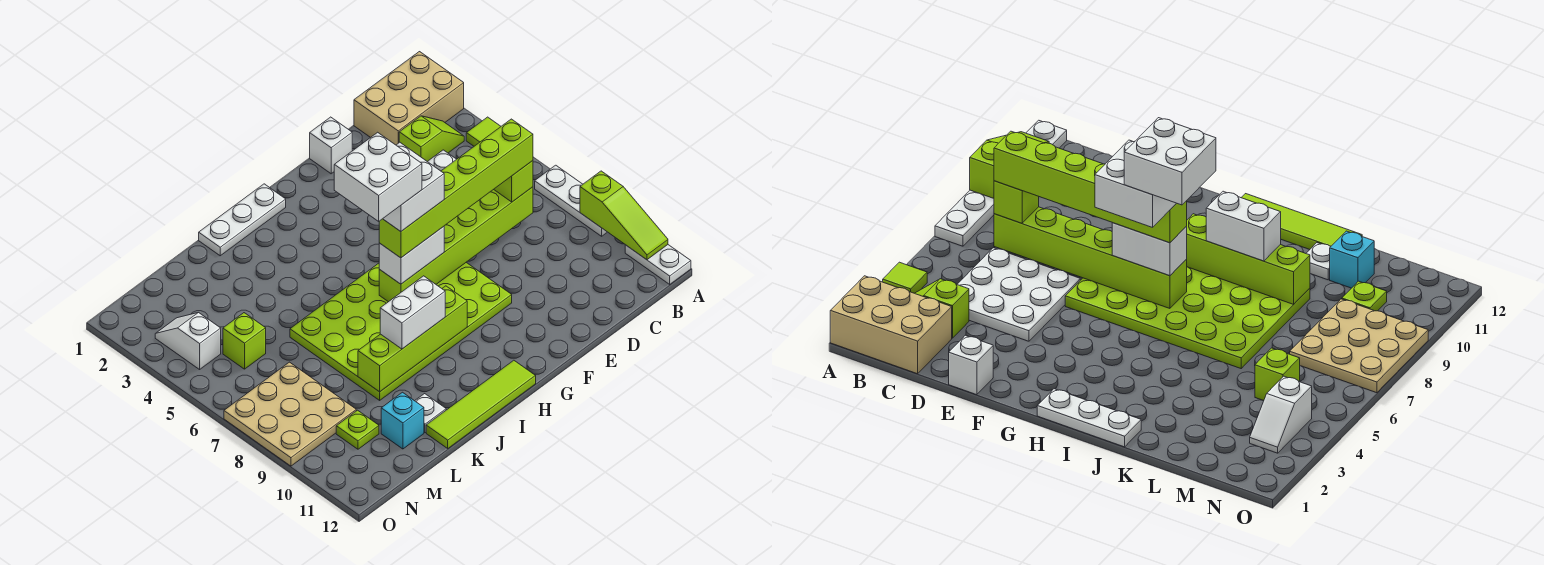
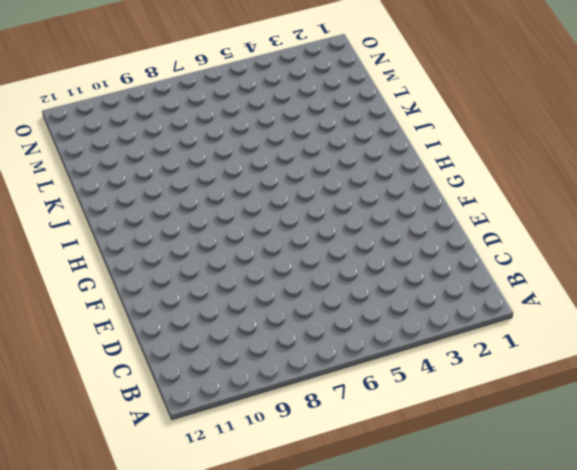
none -> tan 2x3 brick [354,52,464,145]
none -> lime 1x1 tile [466,117,501,146]
none -> white 1x3 plate [535,165,607,236]

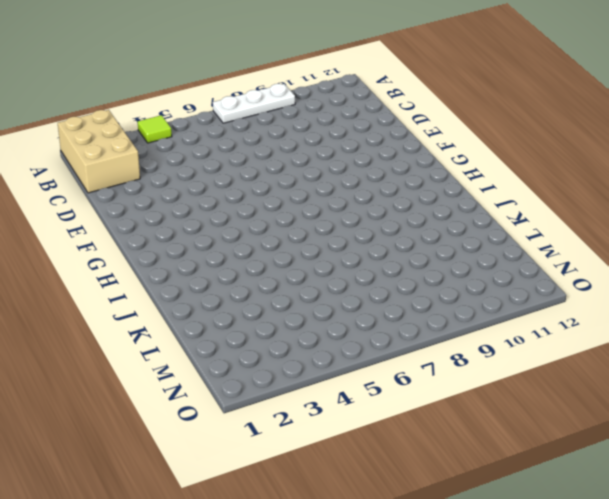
none -> white 1x2 plate [625,245,691,284]
none -> lime 1x2 slope [399,116,464,162]
none -> white 3x3 plate [957,248,1080,341]

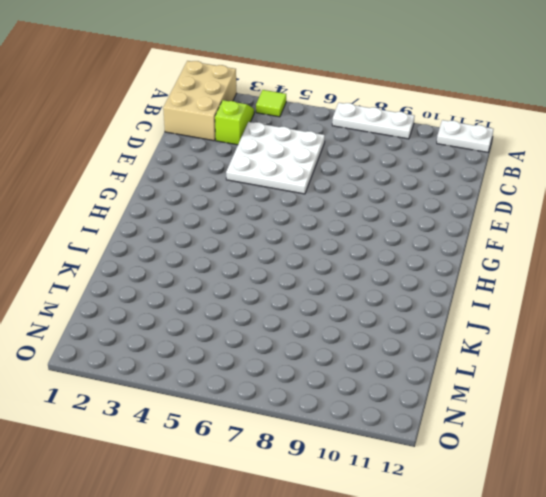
none -> white 1x1 brick [310,117,352,174]
none -> lime 4x6 plate [290,263,512,400]
none -> white 1x3 plate [199,184,286,256]

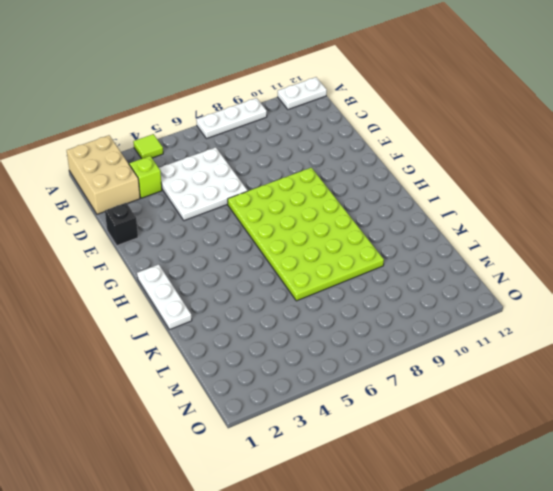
black 1x1 brick [105,203,138,246] -> white 1x1 brick [310,117,352,174]
none -> lime 1x4 tile [426,360,536,448]
none -> white 1x1 plate [415,394,446,433]
none -> cyan 1x1 brick [381,392,424,449]

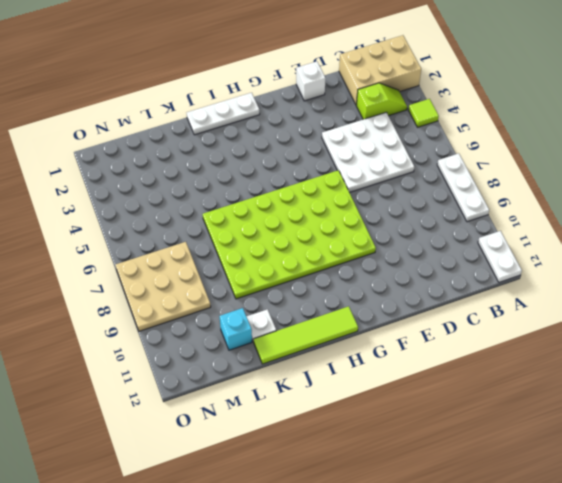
none -> lime 1x1 brick [223,313,266,369]
none -> lime 1x1 plate [336,410,379,449]
none -> white 1x2 slope [155,313,221,369]

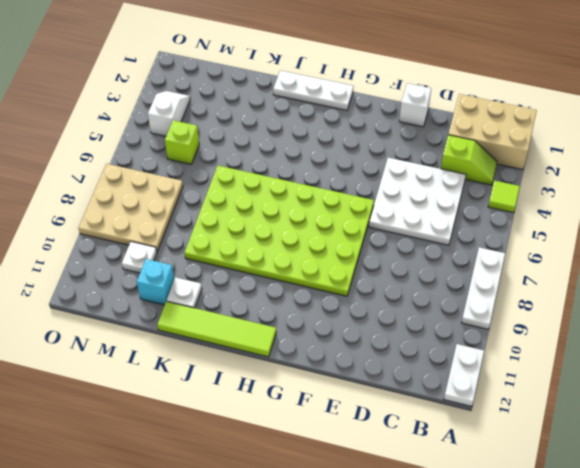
white 1x1 plate [122,242,157,273] -> lime 1x1 plate [336,410,379,449]
none -> lime 1x3 slope [580,171,668,260]
none -> lime 1x6 brick [379,187,533,302]
none -> lime 1x4 brick [358,286,467,392]

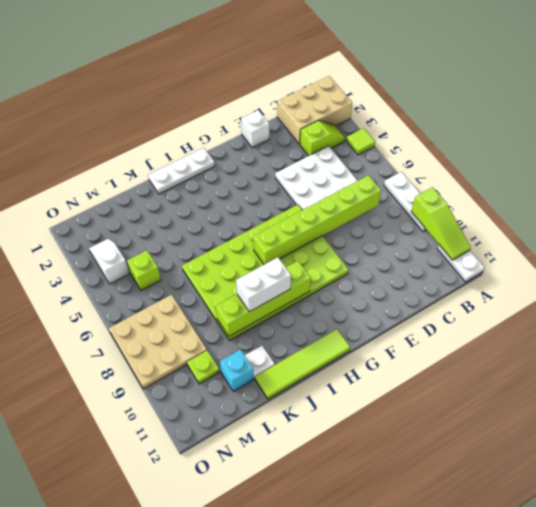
none -> lime 1x1 brick [494,161,533,202]
none -> white 1x2 brick [379,227,444,284]
none -> lime 1x6 brick [379,119,533,258]

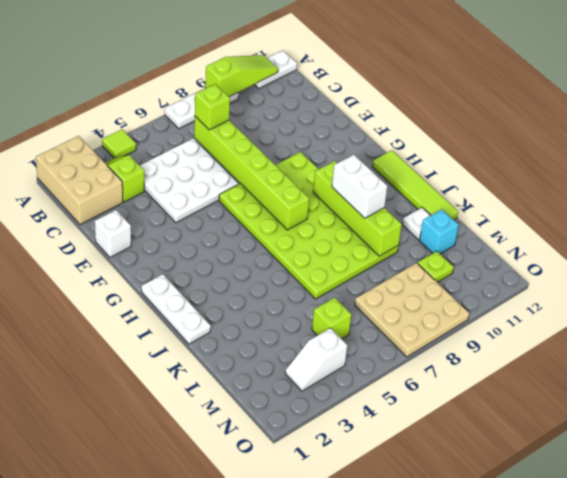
none -> white 1x2 brick [379,227,444,284]
none -> lime 1x6 brick [379,119,533,258]
none -> white 2x2 brick [383,142,444,231]

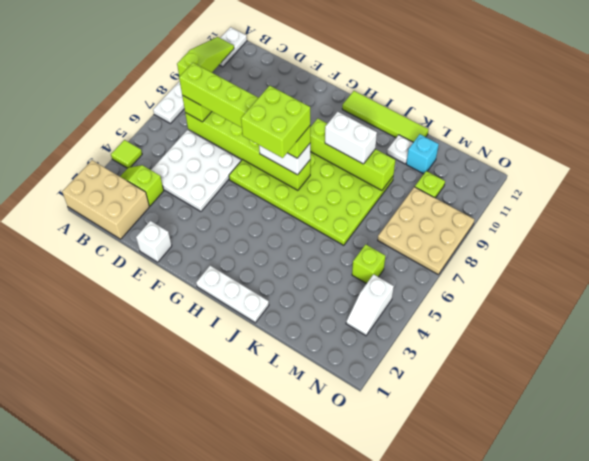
lime 2x2 brick [241,86,310,158] -> white 2x2 brick [383,142,444,231]
none -> white 2x2 brick [334,132,422,221]

